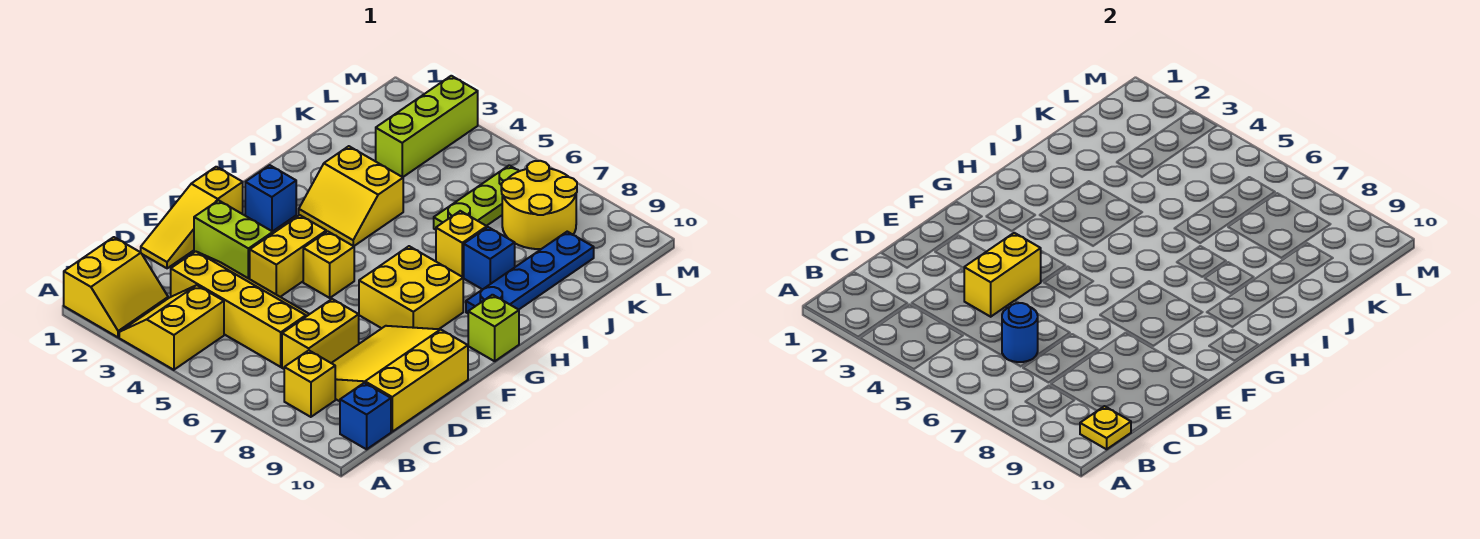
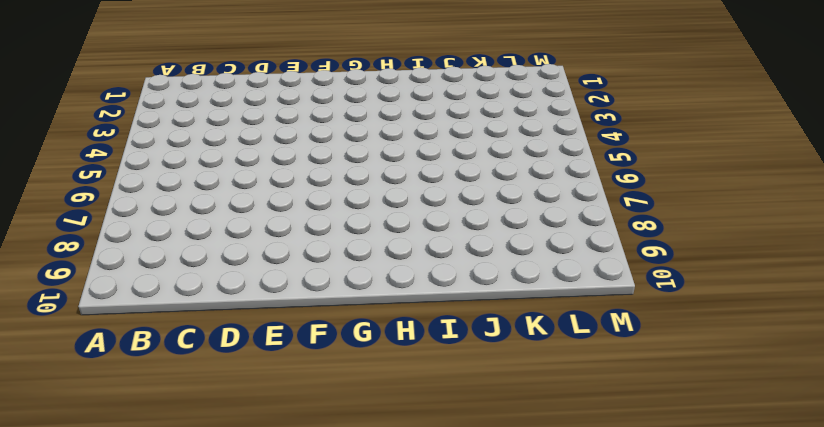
none -> yellow 2x2 slope [64,237,168,337]
none -> yellow 2x2 slope [119,285,224,370]
none -> yellow 1x1 brick [284,350,335,417]

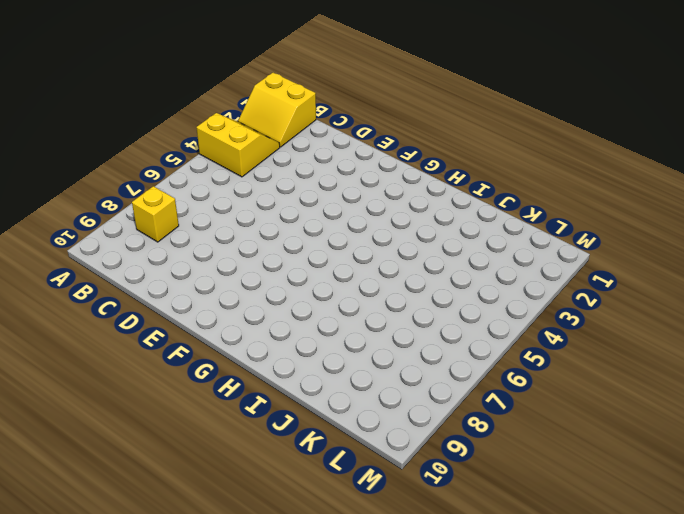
none -> blue 1x1 brick [340,383,391,449]
none -> yellow 2x4 slope [171,251,309,367]
none -> yellow 1x2 brick [282,299,359,369]

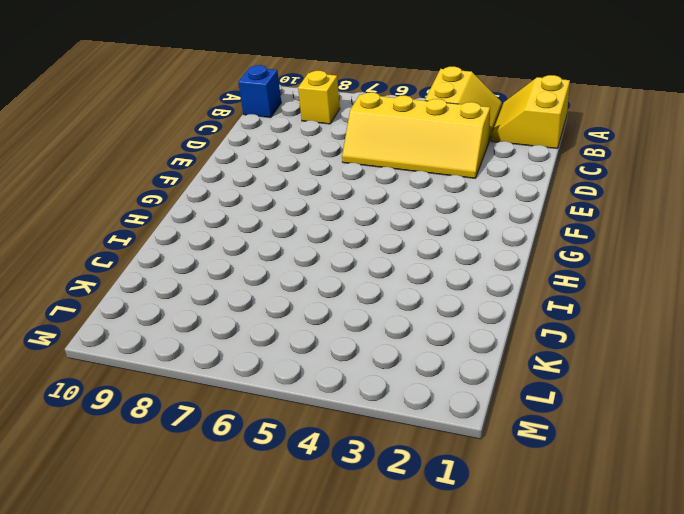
none -> yellow 1x2 brick [282,299,359,369]
none -> yellow 3x3 slope [332,326,468,432]
none -> yellow 1x3 slope [141,167,243,268]

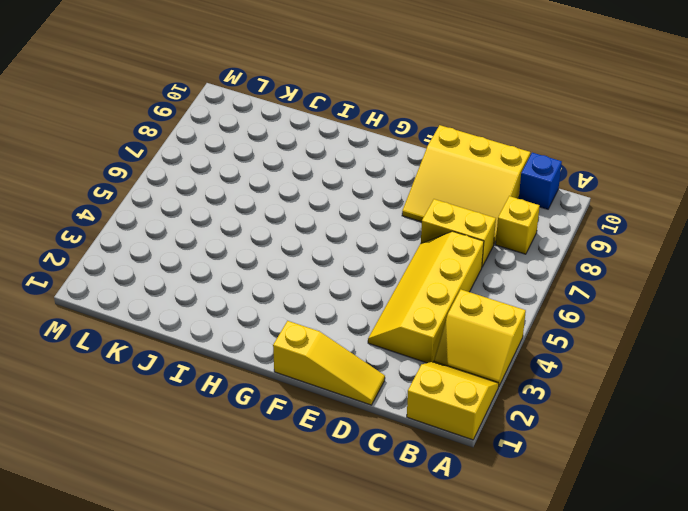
none -> lime 1x2 brick [194,200,273,279]
none -> yellow 1x2 brick [250,215,326,297]
none -> yellow 1x1 brick [303,231,354,298]

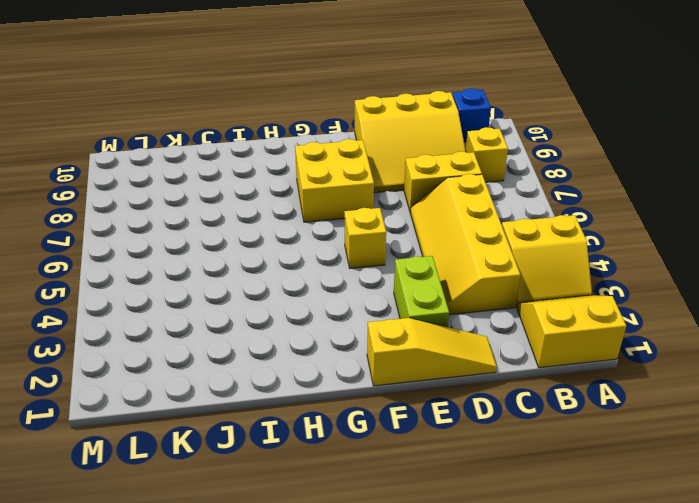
none -> yellow 1x2 brick [250,215,326,297]
none -> blue 1x1 brick [245,165,296,232]
none -> lime 1x1 brick [468,295,519,361]

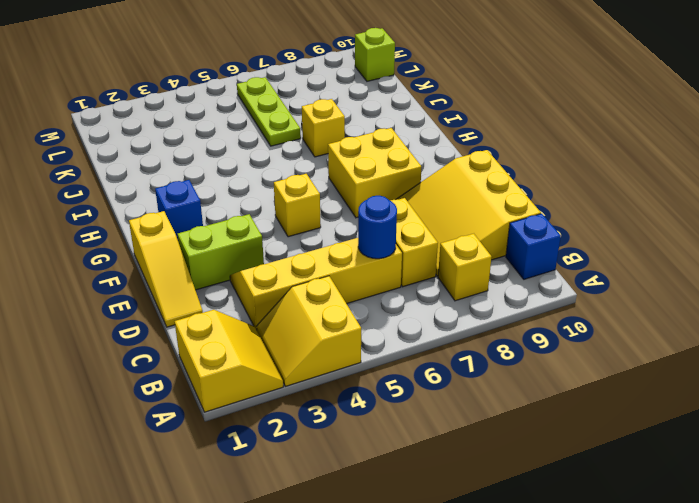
lime 1x1 brick [355,28,395,81] -> lime 1x1 brick moved to [468,295,519,361]
none -> yellow 1x2 brick [250,215,326,297]
none -> yellow 2x2 slope [299,146,403,246]
none -> blue 1x4 plate [466,232,594,313]

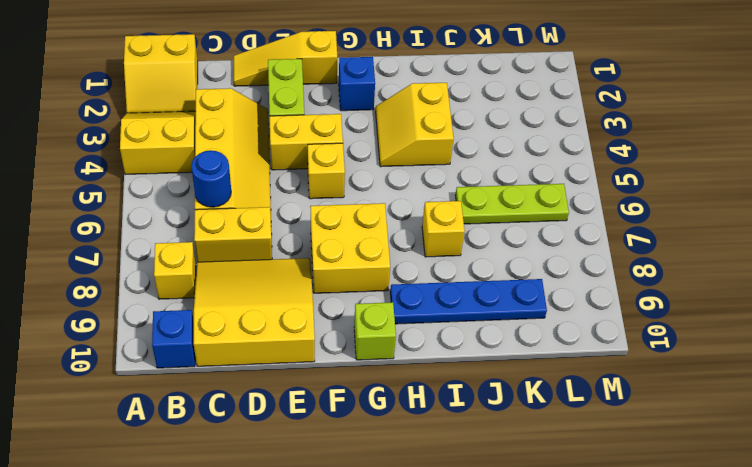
none -> blue 1x1 brick [464,227,515,290]
none -> lime 1x3 brick [376,76,478,177]
none -> yellow 2x2 round brick [501,161,577,249]

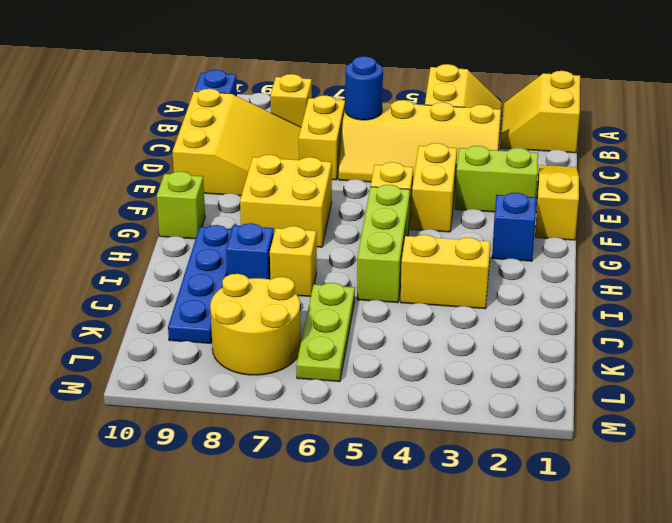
lime 1x3 brick [357,185,410,303] -> lime 1x3 brick moved to [376,76,478,177]
none -> yellow 1x1 plate [1080,406,1131,449]
none -> yellow 1x2 brick [964,233,1041,317]

